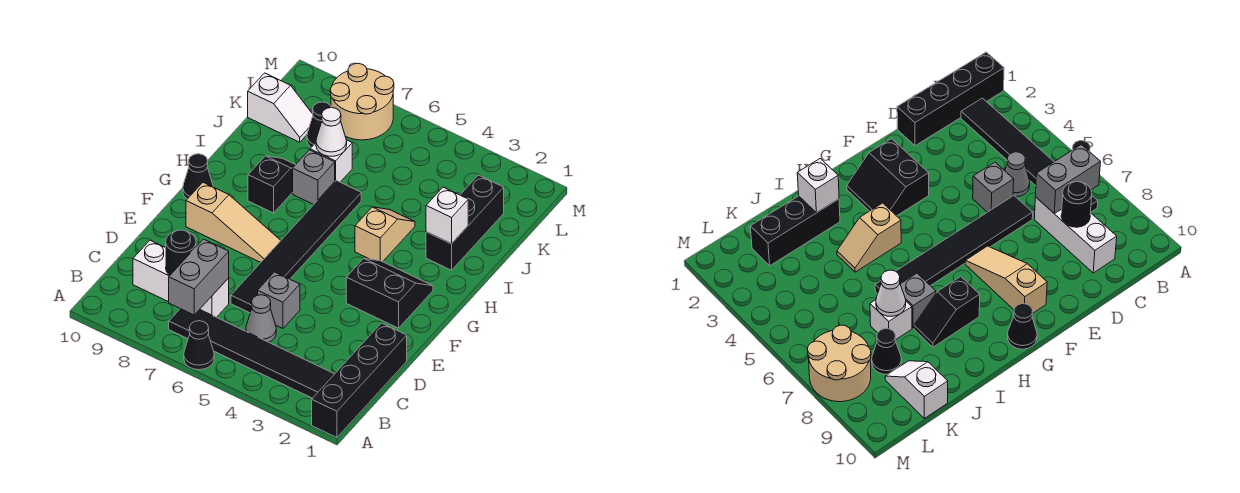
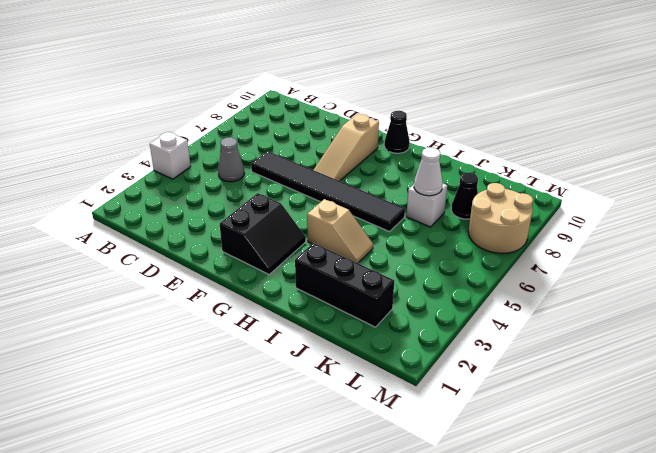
white 1x1 brick [150,132,191,179] -> white 1x1 brick moved to [426,187,468,244]
none -> black 1x4 brick [312,323,407,438]
none -> black 1x1 cone [184,321,214,370]
none -> black 1x6 tile [169,309,334,398]

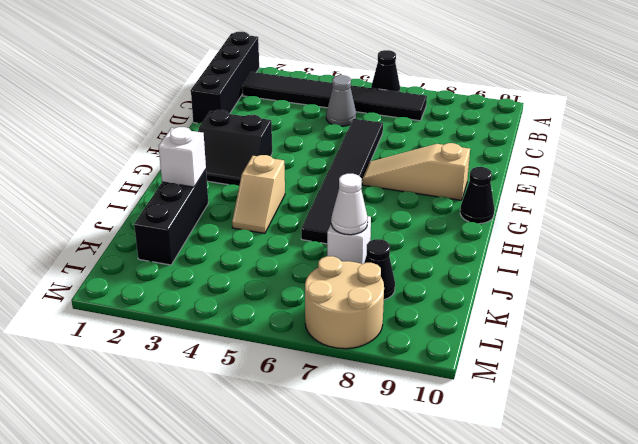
none -> white 1x3 brick [133,240,229,317]
none -> grey 1x1 brick [258,272,300,328]
none -> black 1x2 slope [248,156,295,213]

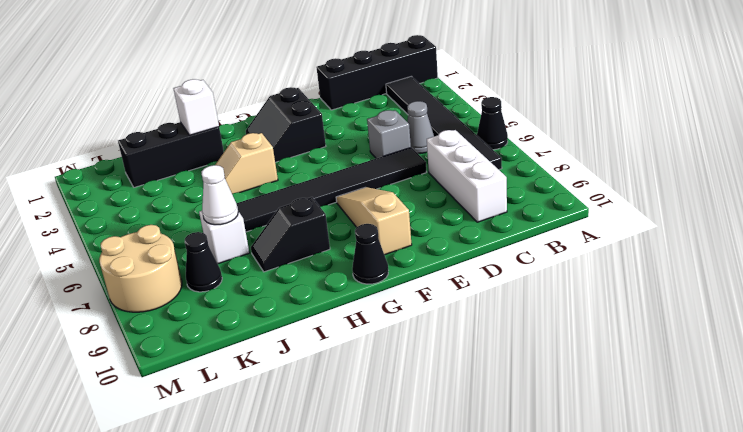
none -> grey 1x1 brick [293,150,335,205]
none -> white 1x2 slope [248,73,313,142]
none -> grey 1x2 brick [169,239,229,315]

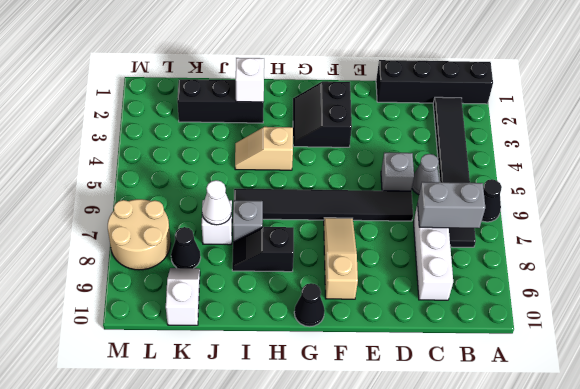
none -> black 1x1 round brick [166,230,196,275]

